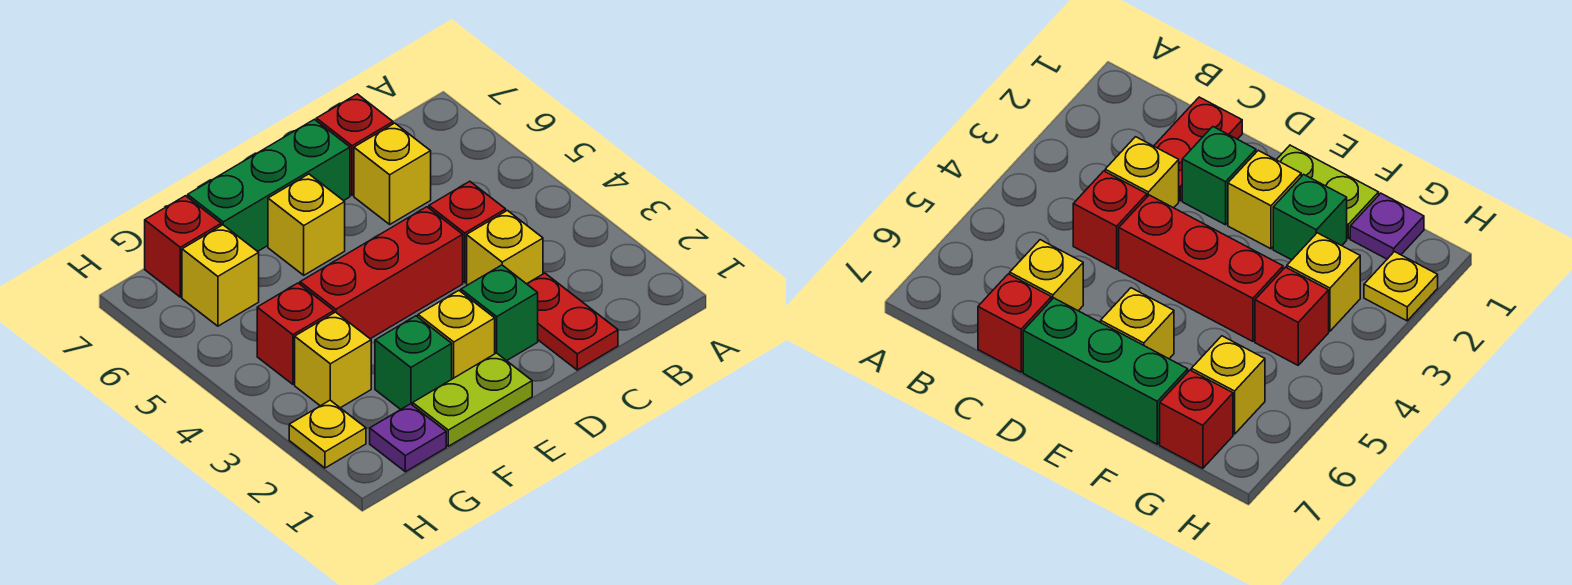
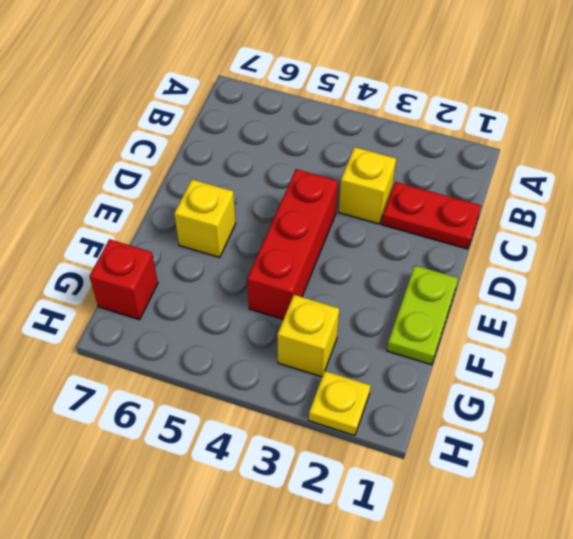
none -> red 1x1 brick [429,181,506,283]
none -> yellow 1x1 brick [354,123,431,224]
none -> red 1x1 brick [316,94,393,195]

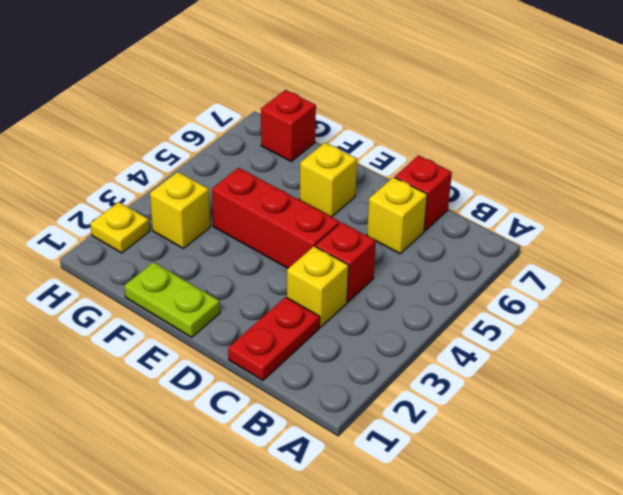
none -> green 1x1 brick [461,265,538,361]
none -> green 1x3 brick [188,119,350,251]
none -> yellow 1x1 brick [418,291,495,379]

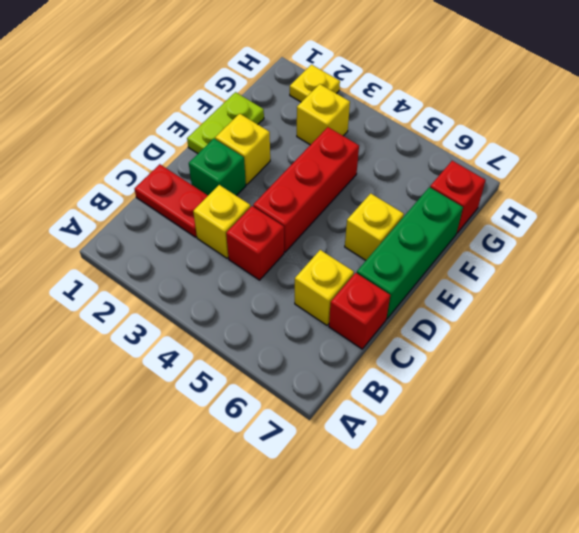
none -> green 1x1 brick [375,316,452,409]
none -> purple 1x1 plate [370,404,446,472]
none -> red 1x1 brick [257,283,334,384]

